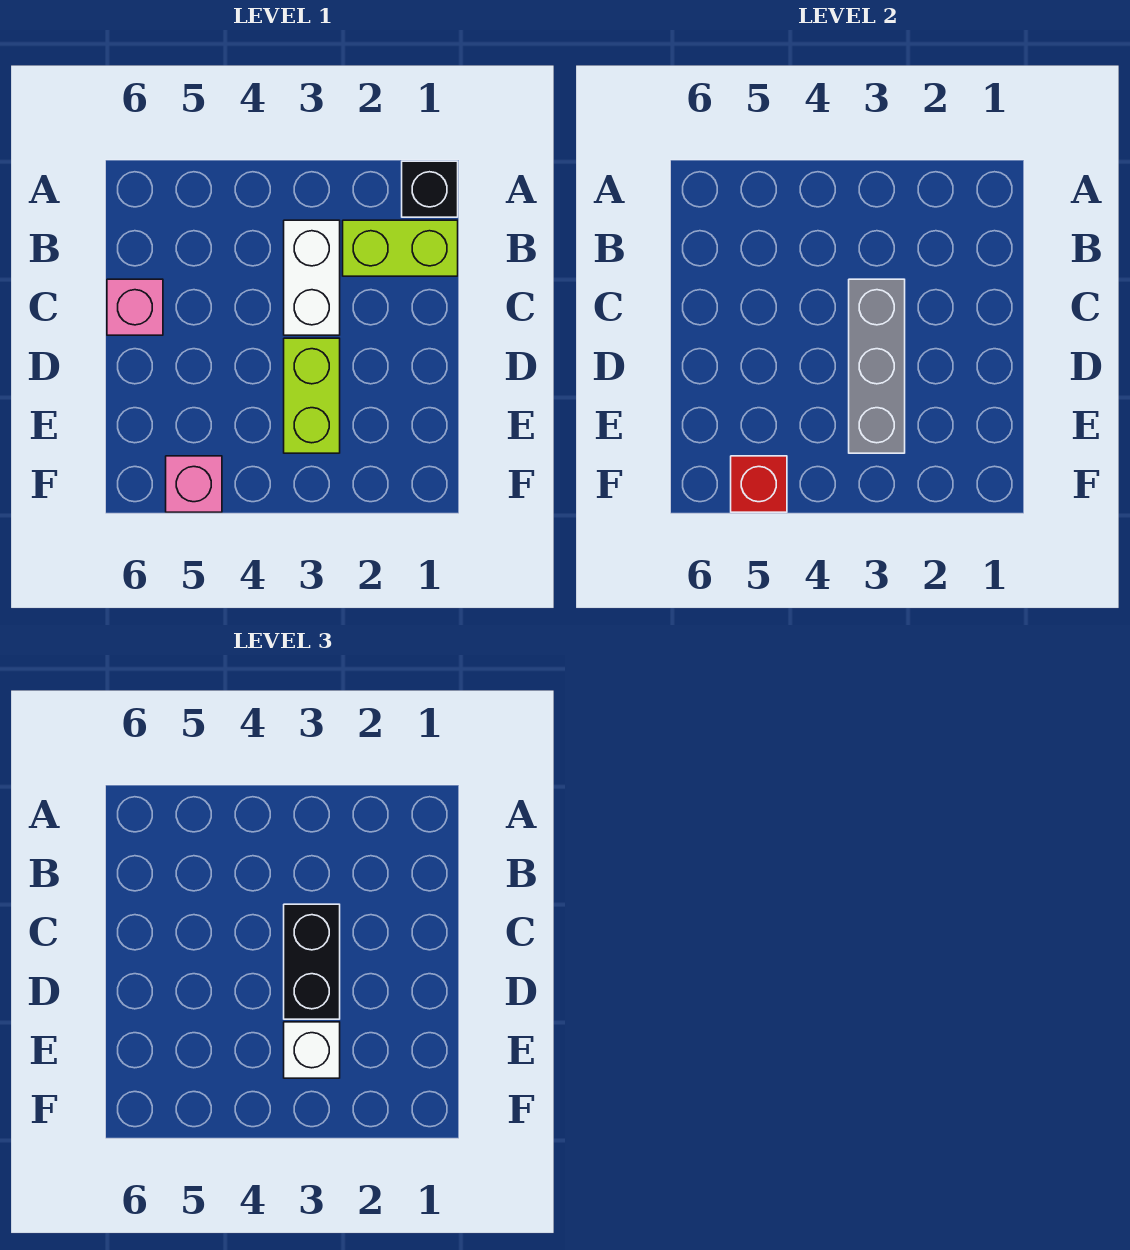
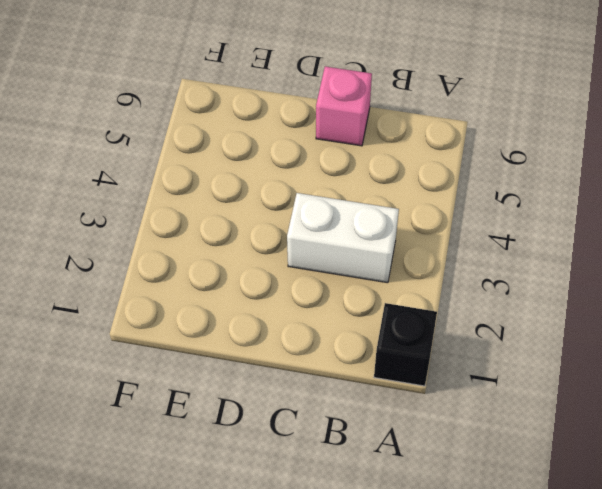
none -> lime 1x2 brick [343,220,458,276]
none -> lime 1x2 brick [284,338,340,453]

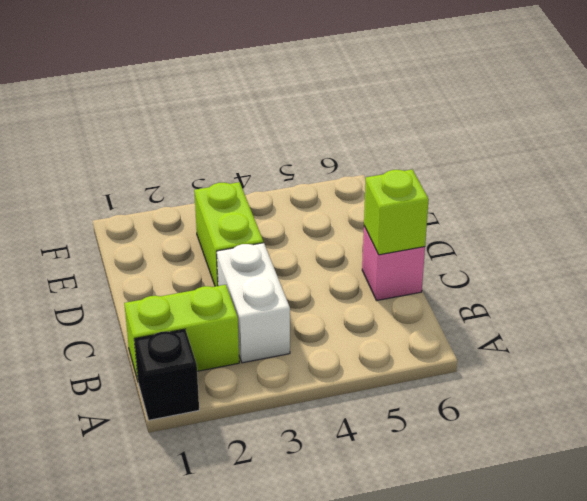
lime 1x1 brick [364,170,429,255] -> none
none -> pink 1x1 brick [166,456,222,512]
none -> grey 1x3 brick [849,279,905,453]

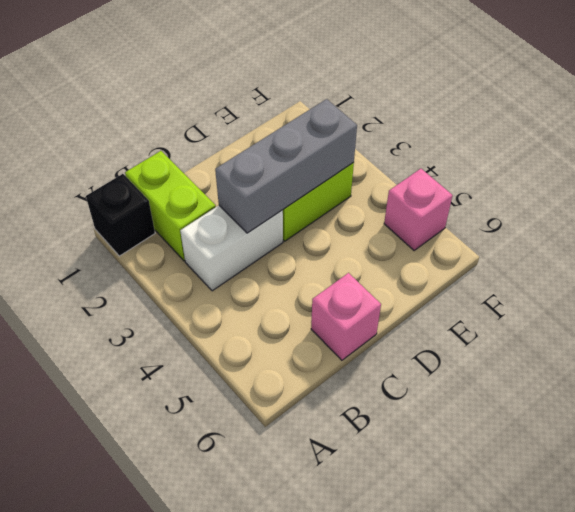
none -> red 1x1 brick [731,456,787,512]
none -> black 1x2 brick [284,904,340,1019]

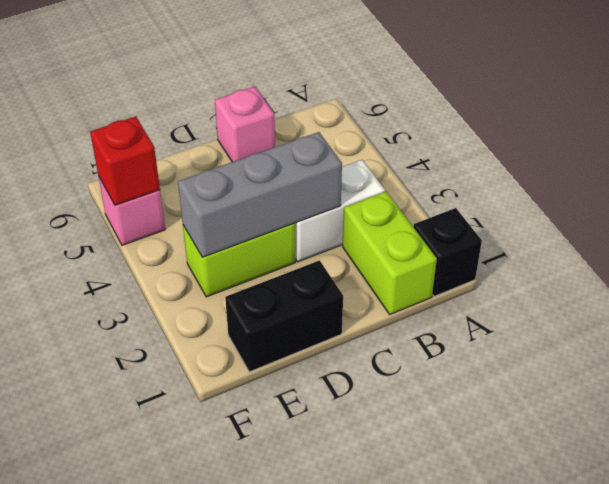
black 1x2 brick [225,260,343,372] -> black 1x2 brick moved to [284,904,340,1019]
none -> white 1x1 brick [284,1022,340,1078]

